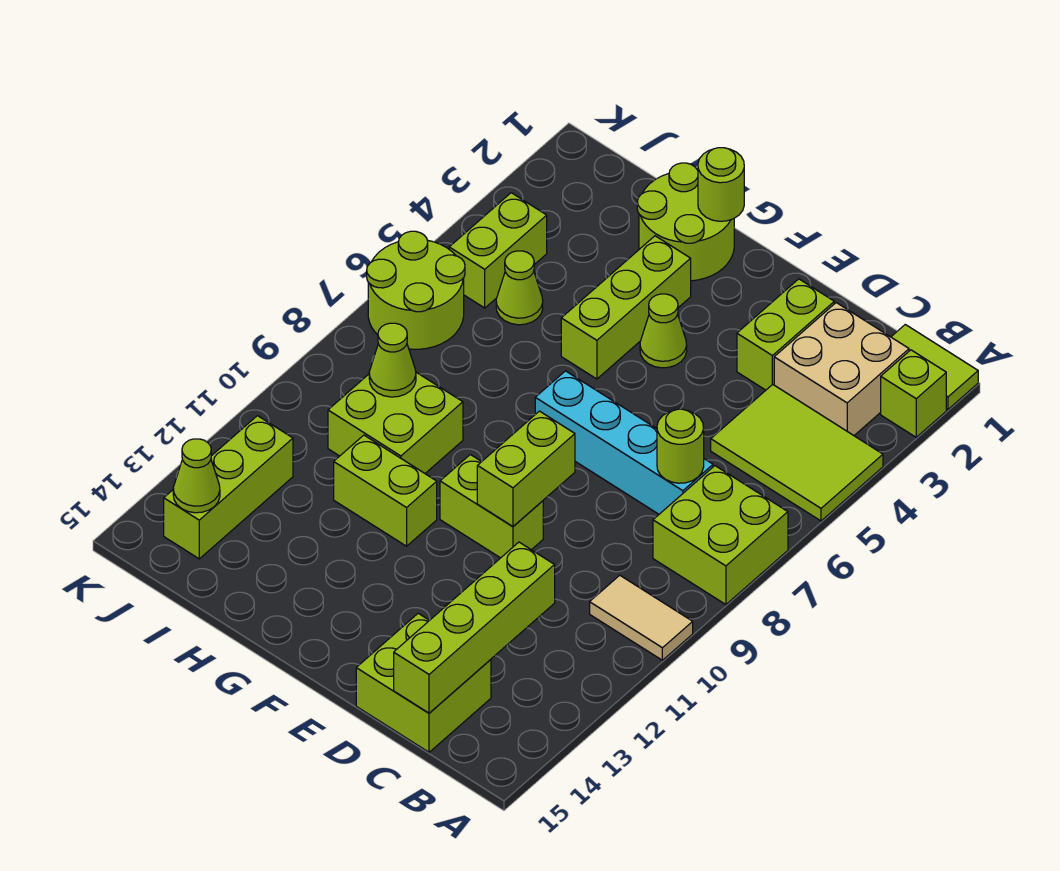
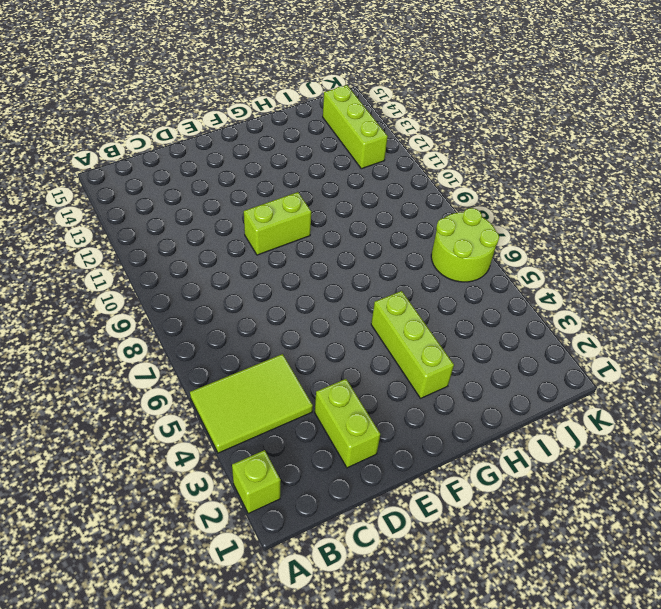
none -> lime 1x2 tile [891,325,978,409]
none -> lime 2x2 brick [653,466,788,605]
none -> tan 1x2 tile [590,575,693,660]

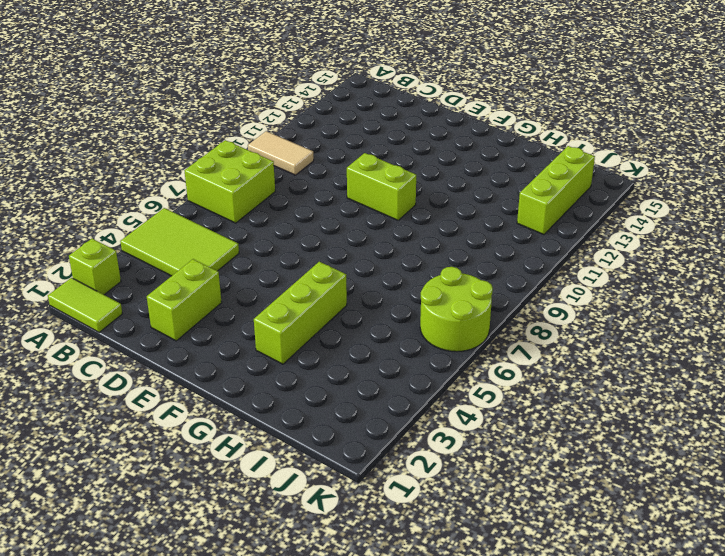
none -> tan 2x2 brick [774,303,909,435]
none -> cyan 1x4 brick [535,371,713,514]
none -> lime 2x2 brick [356,613,491,752]

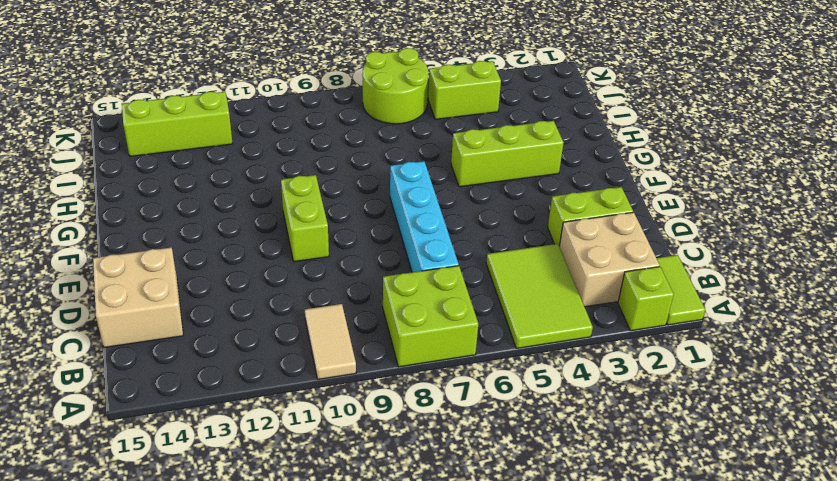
tan 2x2 brick [93,247,183,347] -> lime 2x2 brick [356,613,491,752]
none -> lime 1x1 cone [640,294,687,368]
none -> lime 2x2 round brick [637,163,734,281]
none -> lime 1x2 brick [334,435,437,546]

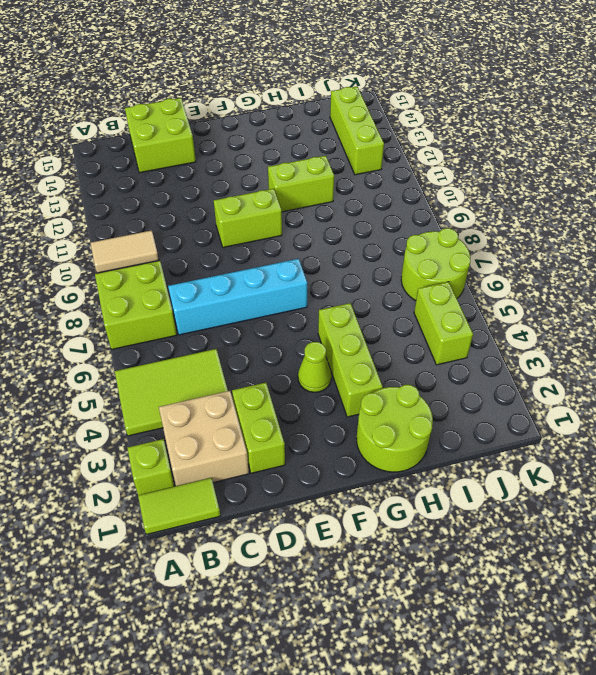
none -> lime 2x2 brick [328,372,463,473]
none -> lime 1x1 cone [496,251,543,325]
none -> lime 1x1 round brick [657,409,704,483]

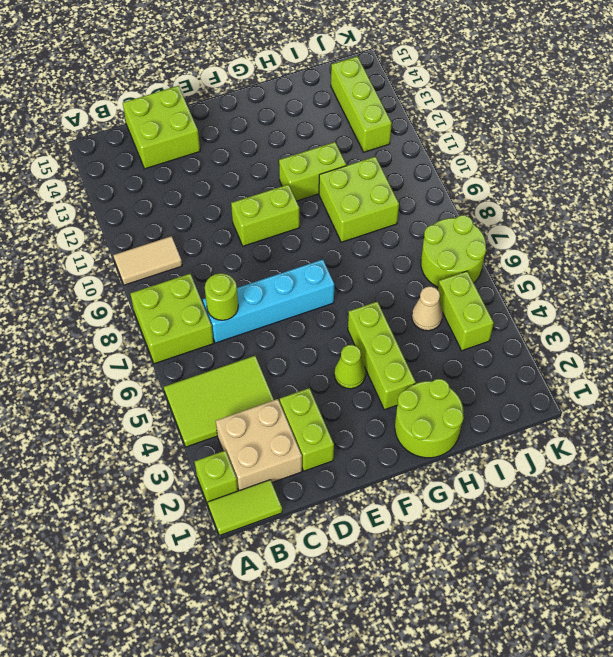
tan 1x1 cone [412,287,443,331] -> lime 1x1 cone [496,251,543,325]
none -> lime 1x4 brick [394,542,555,713]
none -> lime 1x2 brick [477,411,575,527]
none -> lime 1x1 round brick [698,148,744,221]

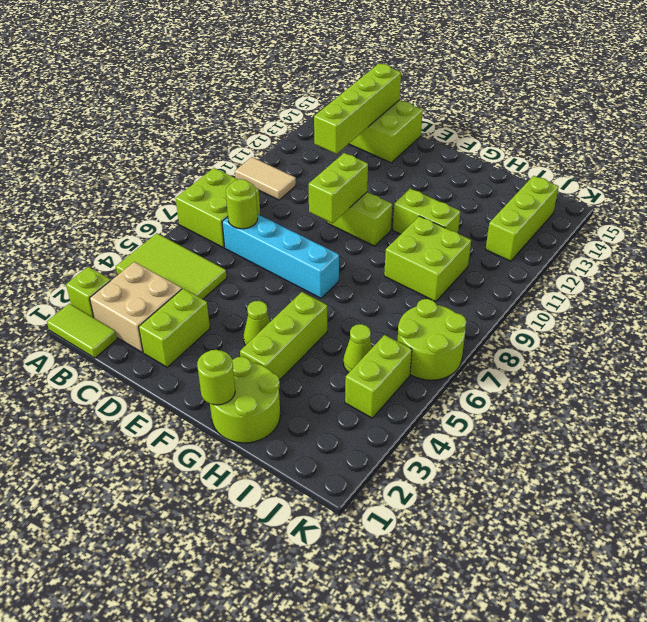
none -> lime 1x1 cone [369,323,416,397]
none -> lime 1x1 cone [173,439,220,513]

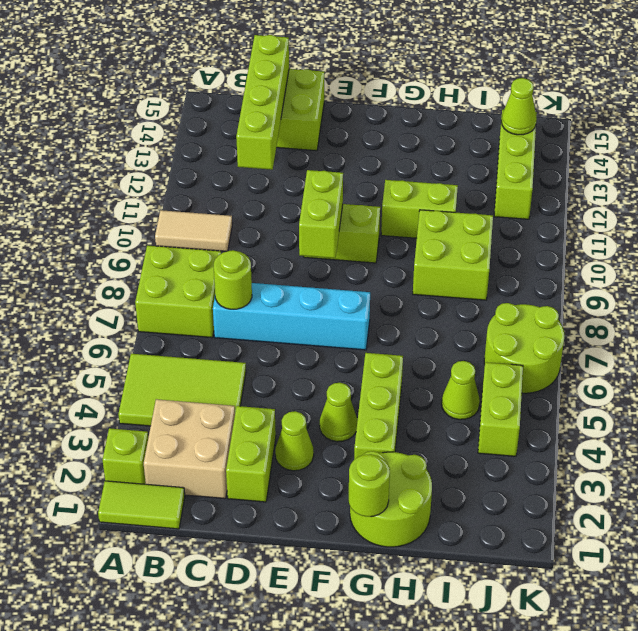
lime 1x1 cone [275,411,314,471] -> lime 1x1 cone moved to [369,323,416,397]

